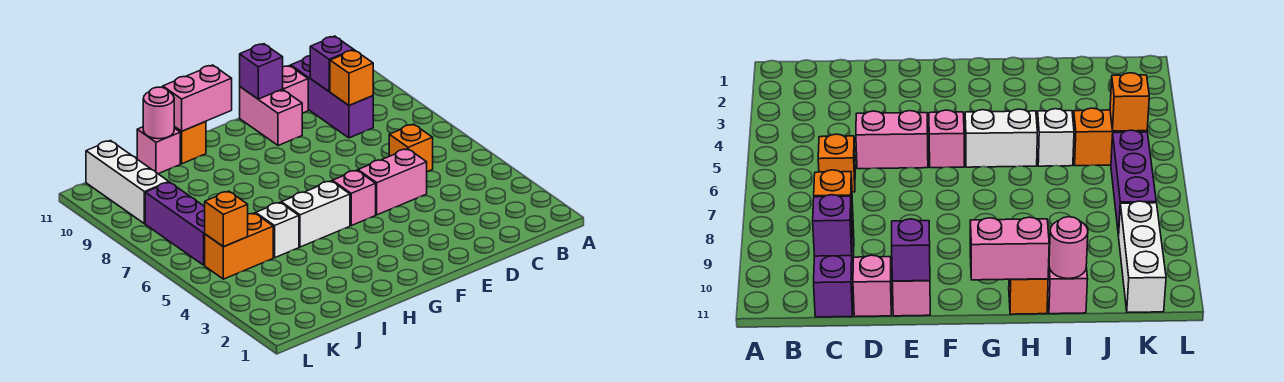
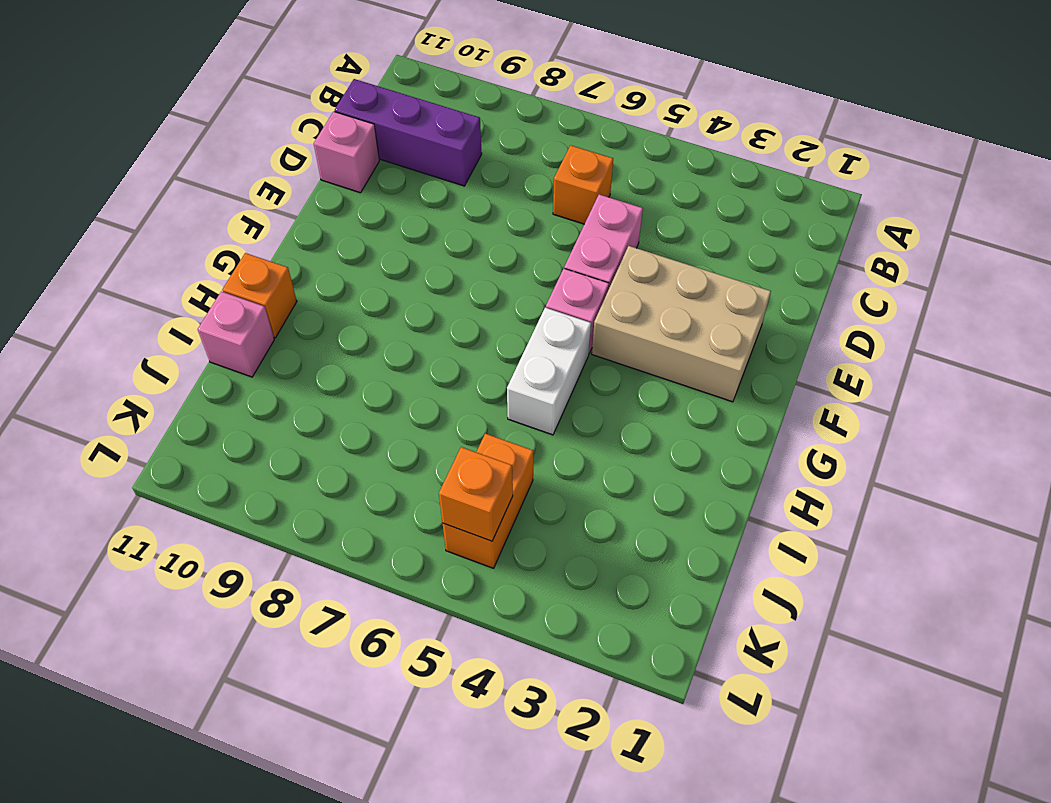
tan 2x3 brick [592,246,771,402] -> none
none -> pink 1x2 brick [240,87,302,146]
none -> white 1x1 brick [256,203,299,258]
none -> purple 1x3 brick [145,182,205,265]

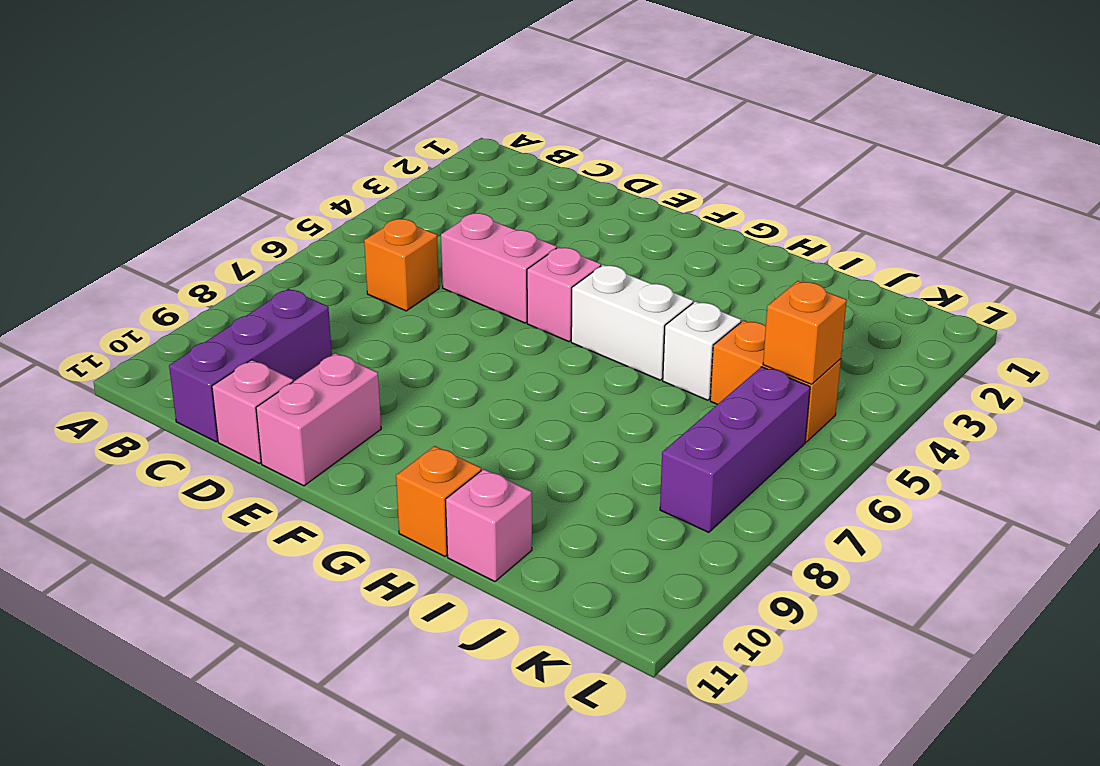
none -> white 1x3 brick [86,141,169,224]
none -> orange 1x1 brick [330,50,373,105]
none -> purple 1x1 brick [310,36,354,91]

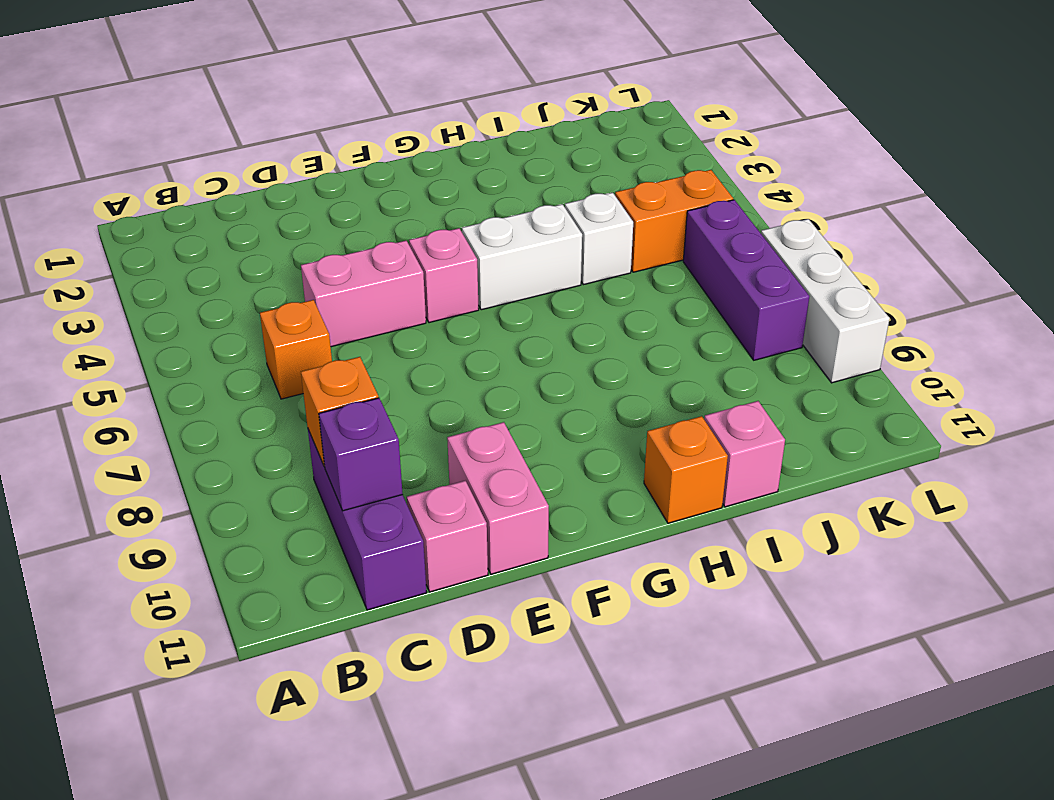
white 1x3 brick [761,219,890,383] -> white 1x3 brick moved to [86,141,169,224]
none -> purple 1x1 brick [240,44,283,99]
none -> pink 1x2 brick [163,65,232,131]
none -> pink 1x1 round brick [143,87,174,139]

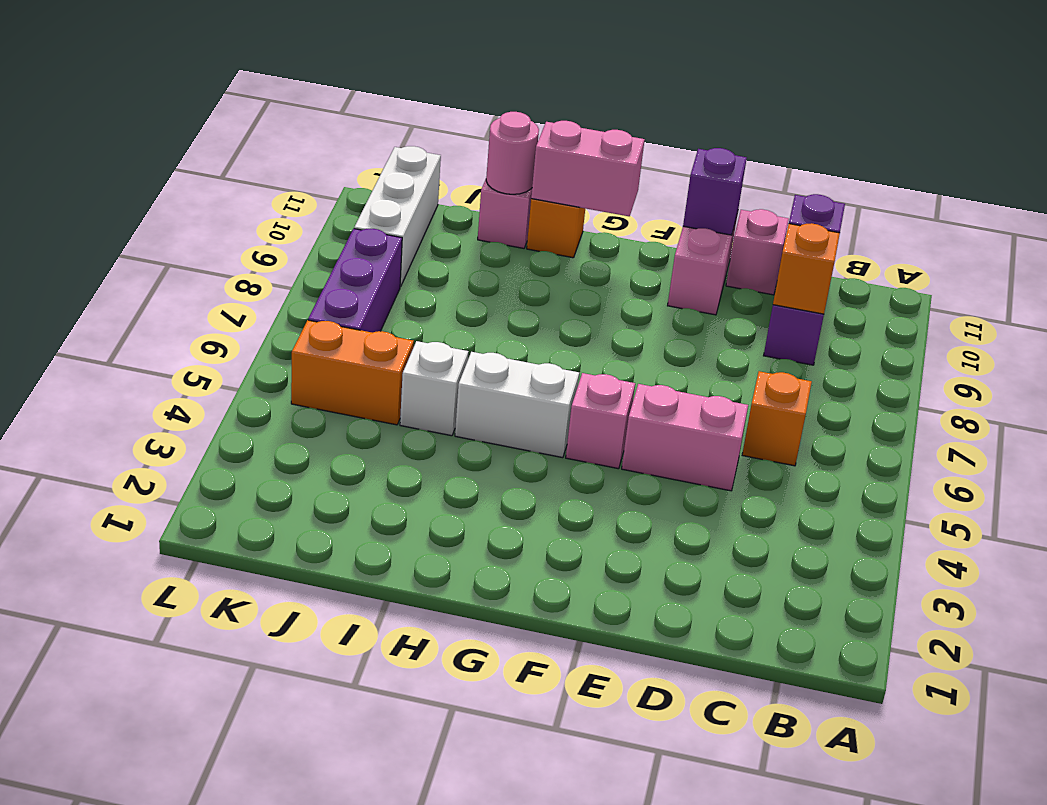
none -> orange 1x1 brick [205,191,248,247]

